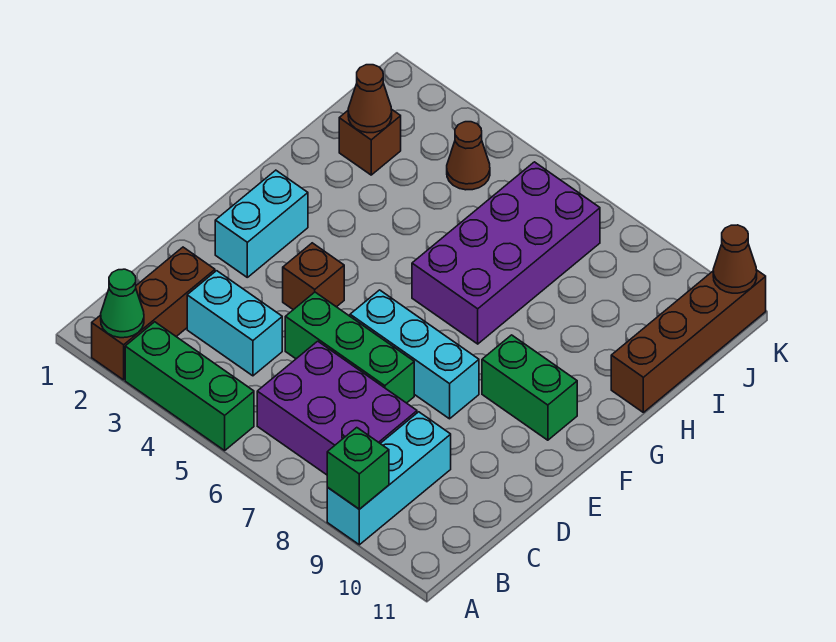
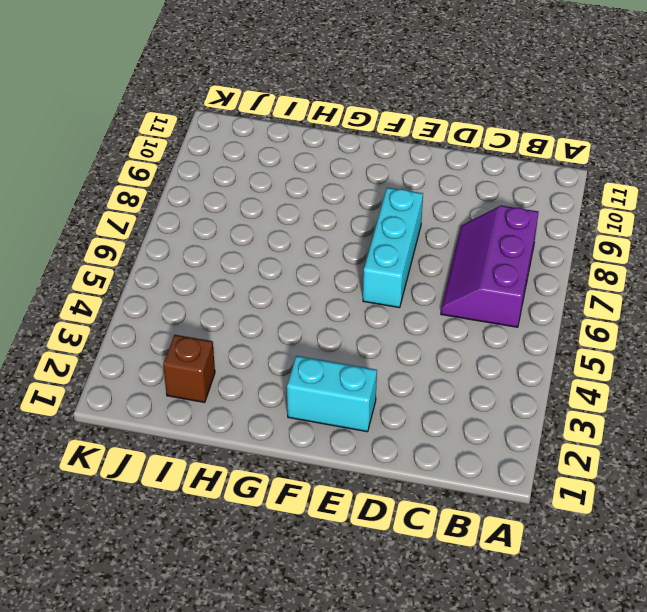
purple 2x3 slope [441,206,539,327] -> purple 2x3 brick [257,341,417,475]
none -> brown 1x3 brick [92,247,215,380]
none -> green 1x3 brick [125,322,254,450]
none -> cyan 1x3 brick [327,412,451,545]

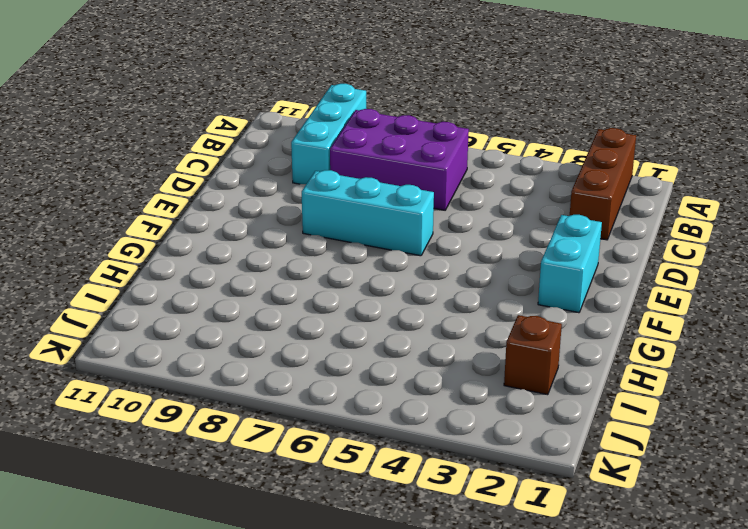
none -> green 1x3 brick [125,322,254,450]
none -> cyan 1x2 brick [187,271,282,376]
none -> green 1x3 brick [285,292,414,403]

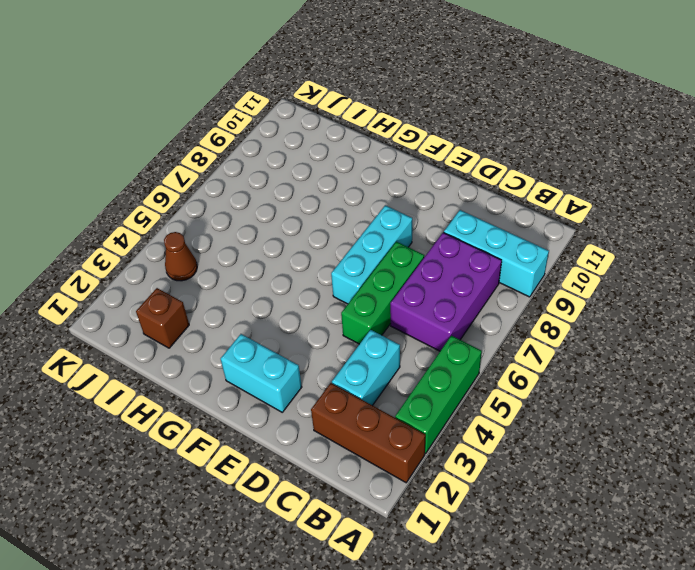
none -> brown 1x1 brick [283,243,344,310]
none -> green 1x2 brick [482,335,577,440]
none -> purple 2x4 brick [412,162,600,344]

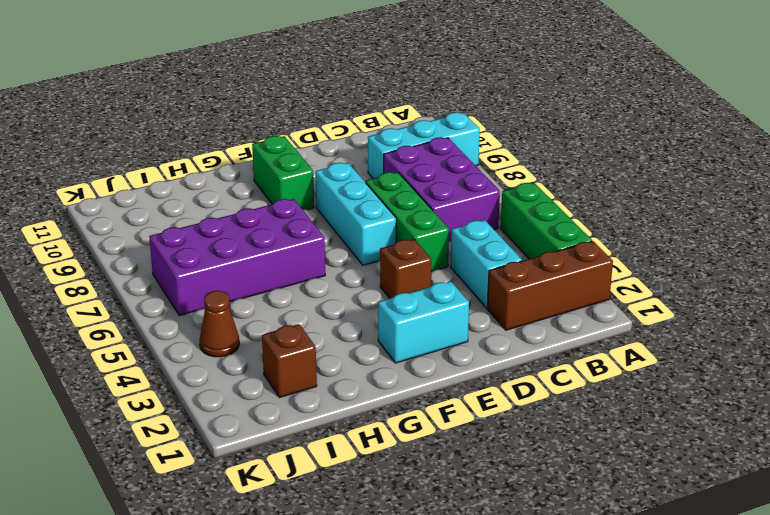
none -> brown 1x4 brick [611,270,766,412]
none -> green 1x1 cone [101,269,144,338]
none -> green 1x1 brick [327,428,389,509]

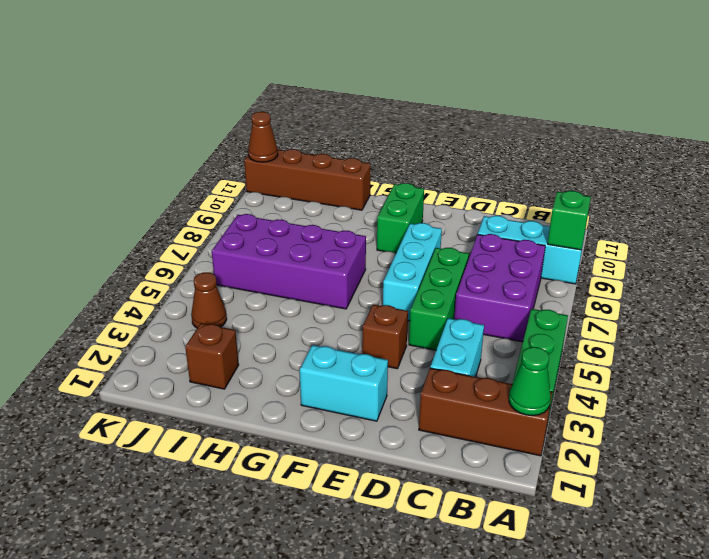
none -> brown 1x1 cone [348,65,392,133]

